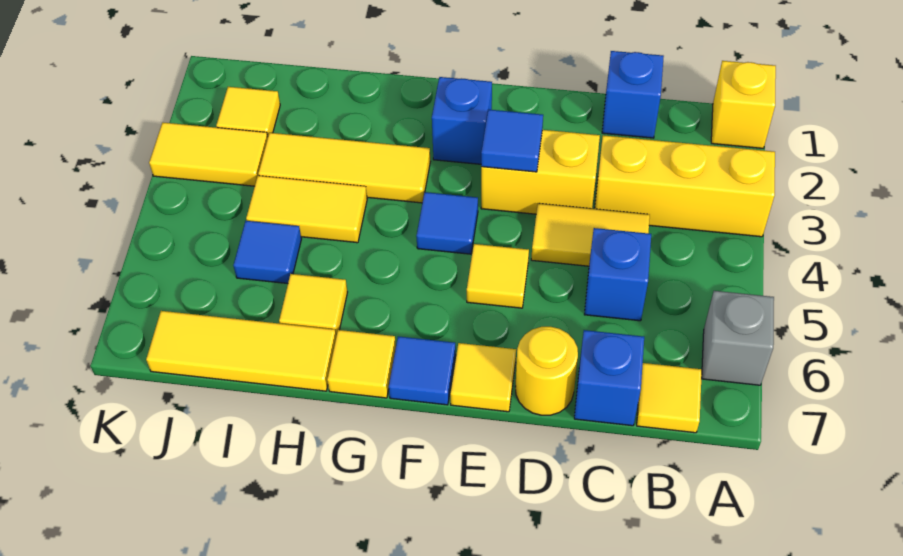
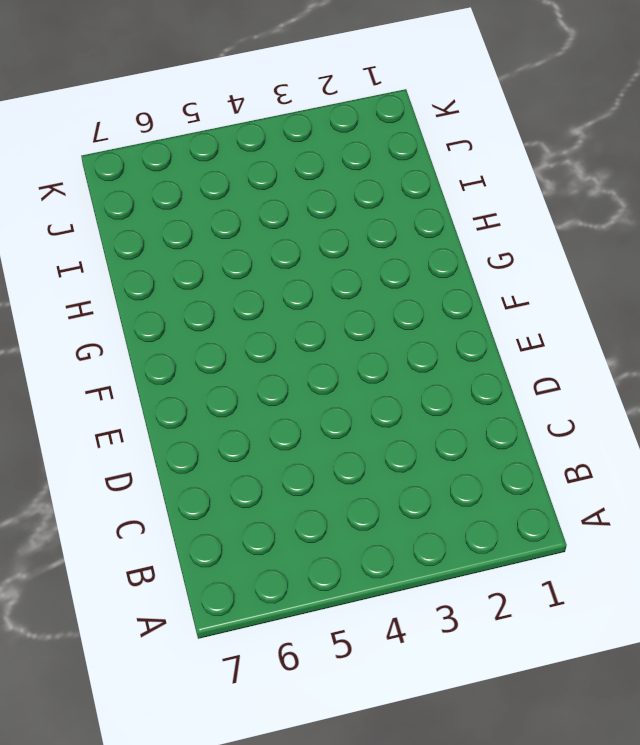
none -> yellow 1x1 brick [711,61,776,148]
none -> yellow 1x3 brick [595,135,775,237]
none -> grey 1x1 brick [702,291,774,385]

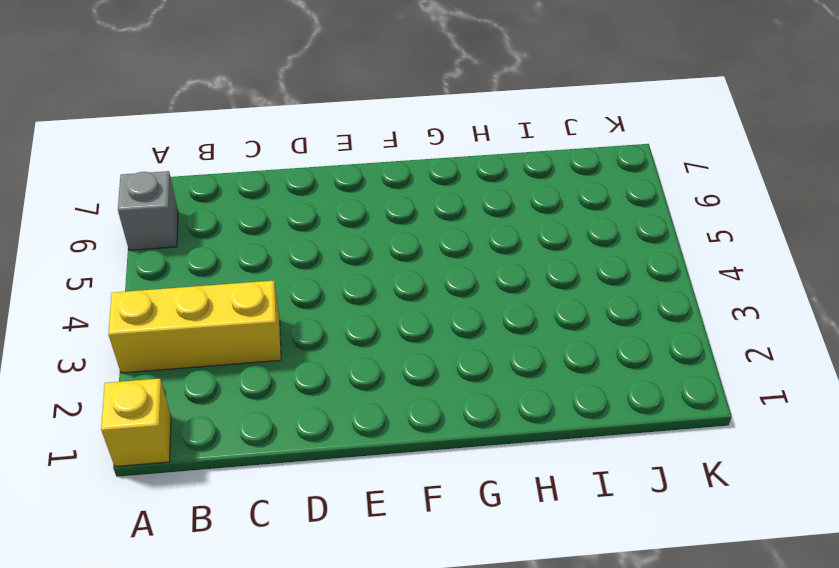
none -> yellow 1x1 tile [637,363,702,433]
none -> blue 1x1 brick [602,51,664,138]
none -> yellow 1x2 tile [531,203,650,266]

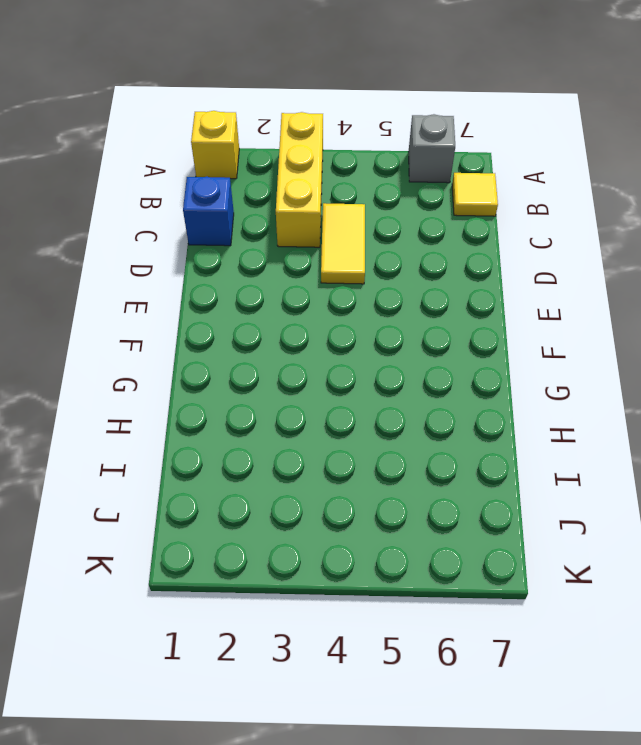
none -> blue 1x1 brick [584,228,651,321]
none -> blue 1x1 brick [574,330,644,426]
none -> yellow 1x2 brick [481,130,600,214]

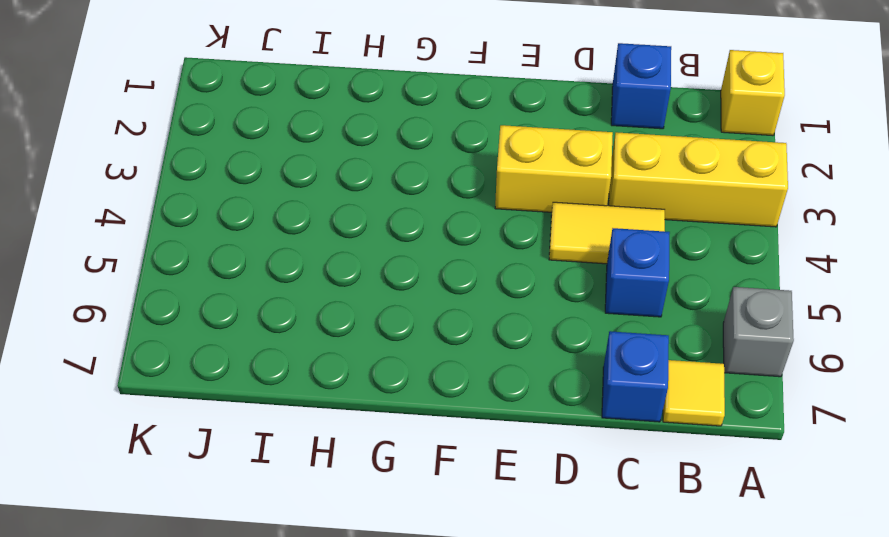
none -> yellow 1x1 round brick [515,327,578,415]
none -> yellow 1x1 tile [467,244,529,308]
none -> yellow 1x1 tile [450,343,516,412]

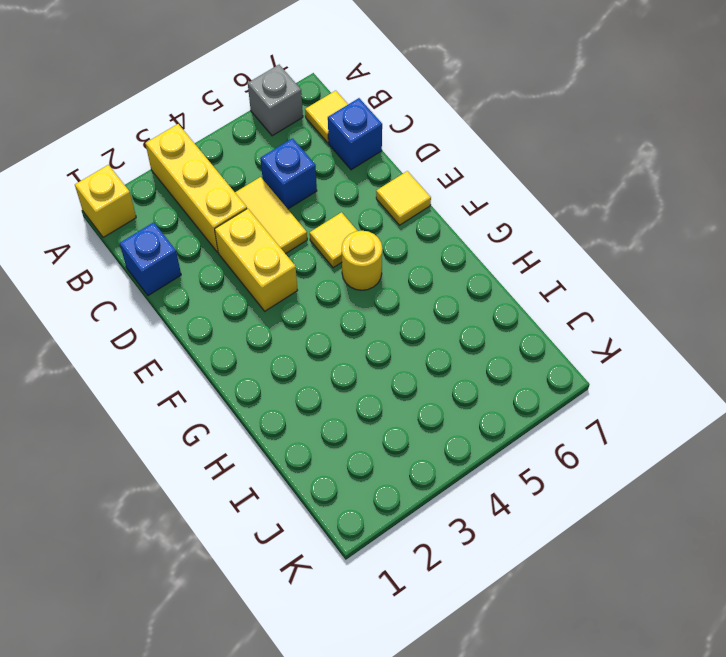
yellow 1x1 round brick [342,231,382,290] -> yellow 1x1 round brick moved to [515,327,578,415]
none -> blue 1x1 brick [432,77,492,164]
none -> blue 1x1 tile [416,192,478,254]
none -> blue 1x1 tile [389,336,456,405]

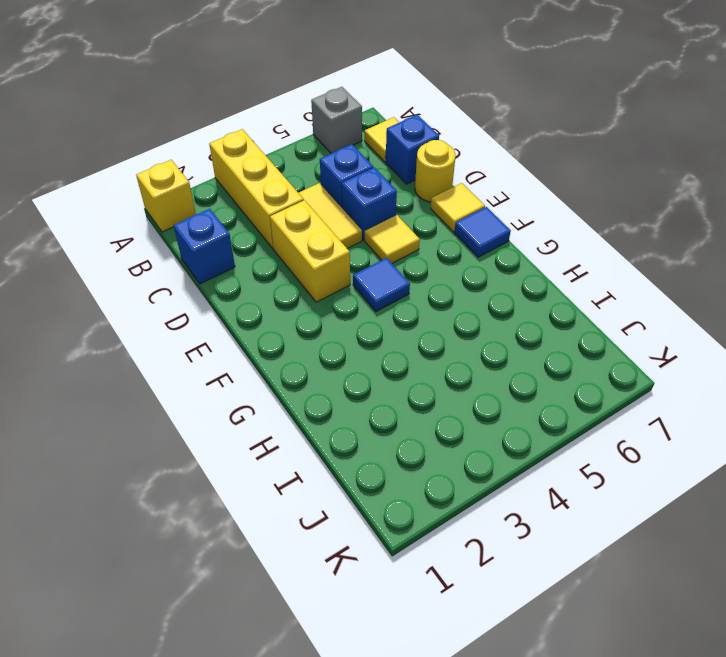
blue 1x1 brick [342,167,397,240] -> blue 1x1 brick moved to [432,77,492,164]
none -> yellow 1x3 tile [258,133,430,203]
none -> yellow 1x1 tile [327,330,396,398]
none -> yellow 1x2 tile [246,176,367,243]

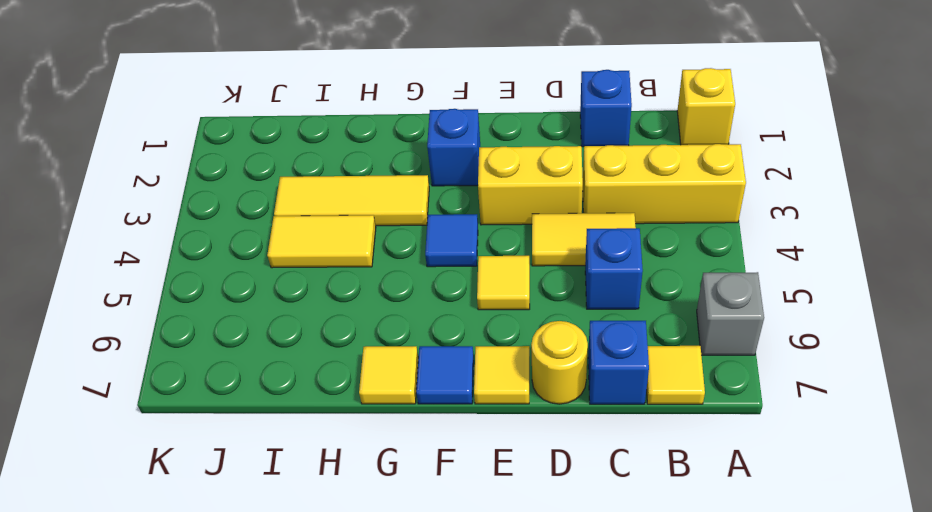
none -> yellow 1x1 tile [279,274,347,336]
none -> yellow 1x3 tile [146,311,336,391]
none -> blue 1x1 tile [233,221,301,284]

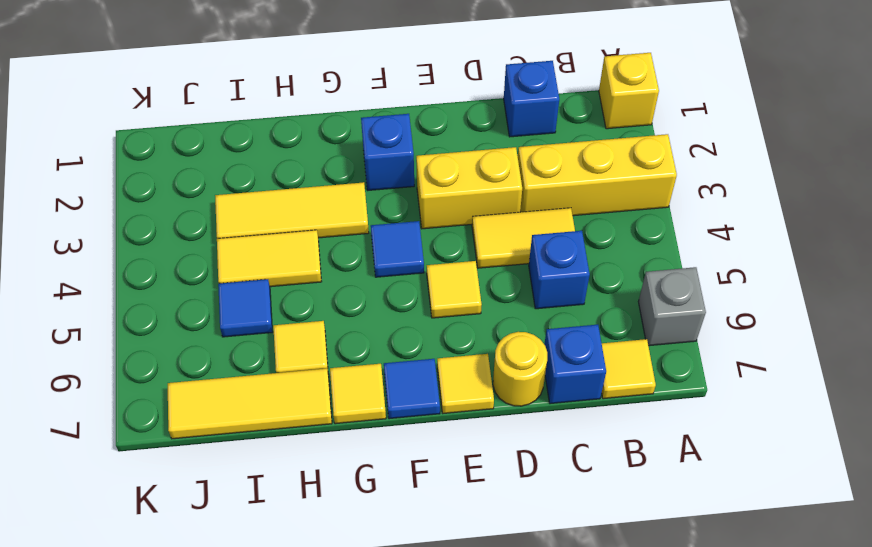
none -> yellow 1x1 tile [216,87,280,136]
none -> yellow 1x2 tile [149,123,268,186]
none -> blue 1x1 tile [481,110,543,172]

